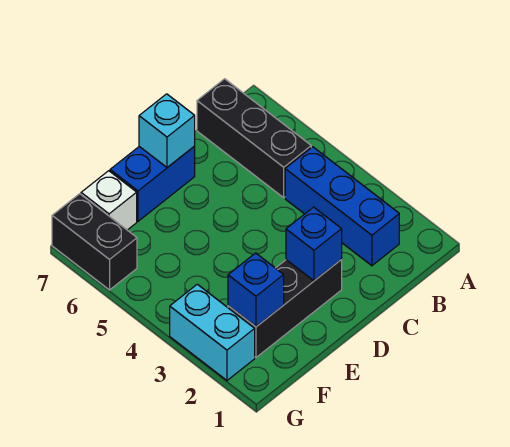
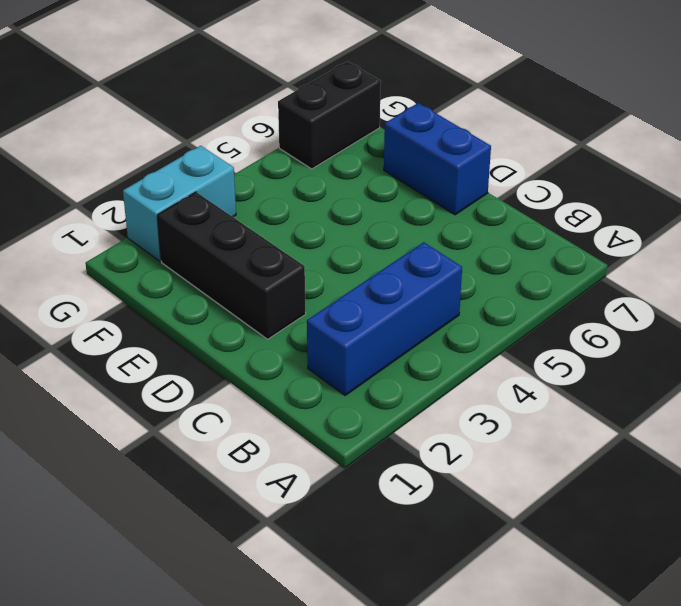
none -> black 1x3 brick [197,79,311,198]
none -> white 1x1 brick [81,171,137,230]

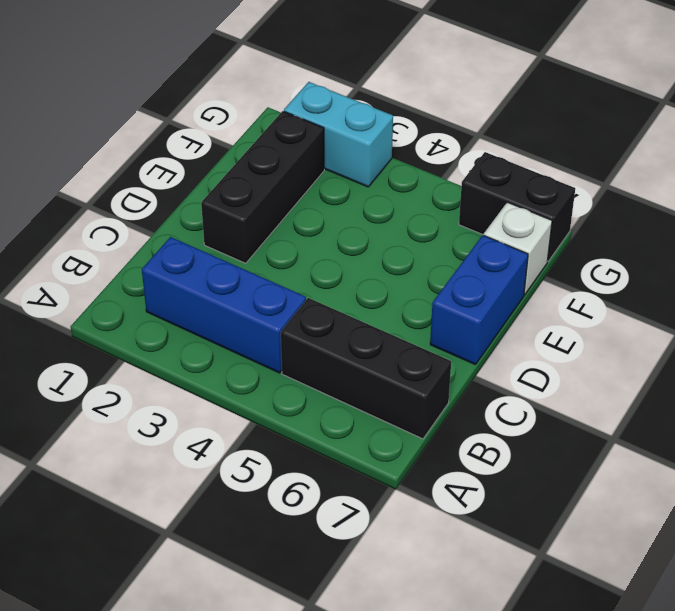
none -> blue 1x1 brick [286,207,342,281]
none -> cyan 1x1 brick [139,94,195,167]

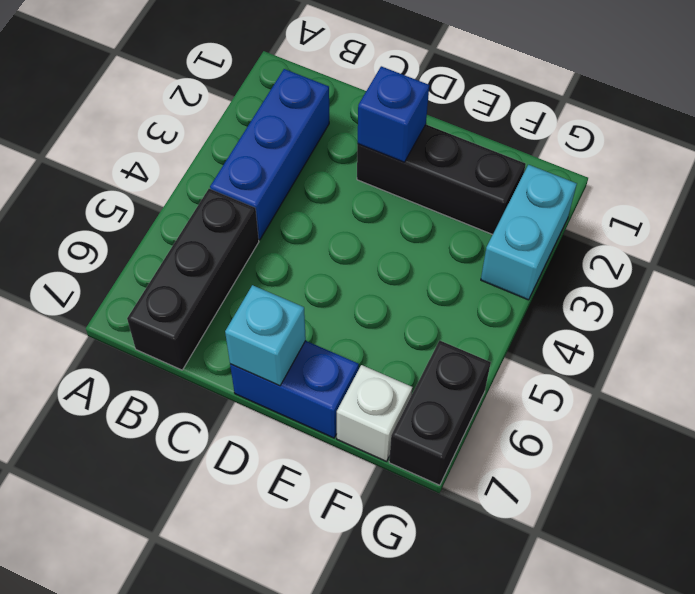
none -> blue 1x1 brick [228,253,284,327]

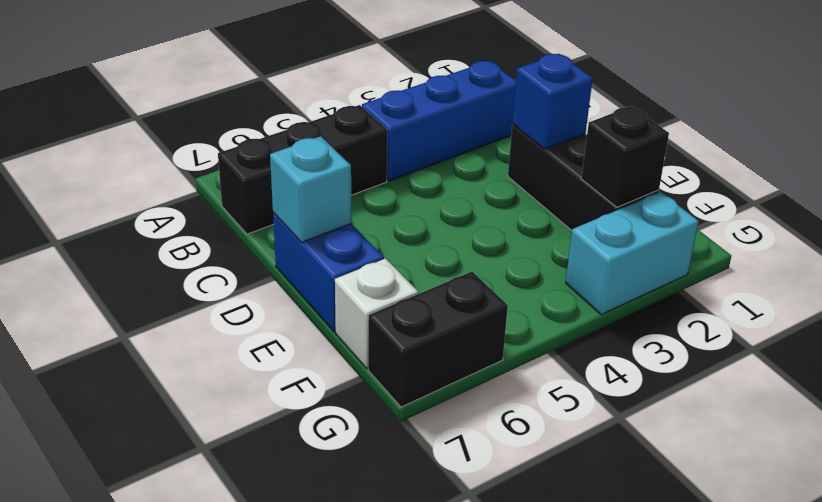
black 1x1 brick [581,106,669,207] -> blue 1x1 brick [228,253,284,327]

